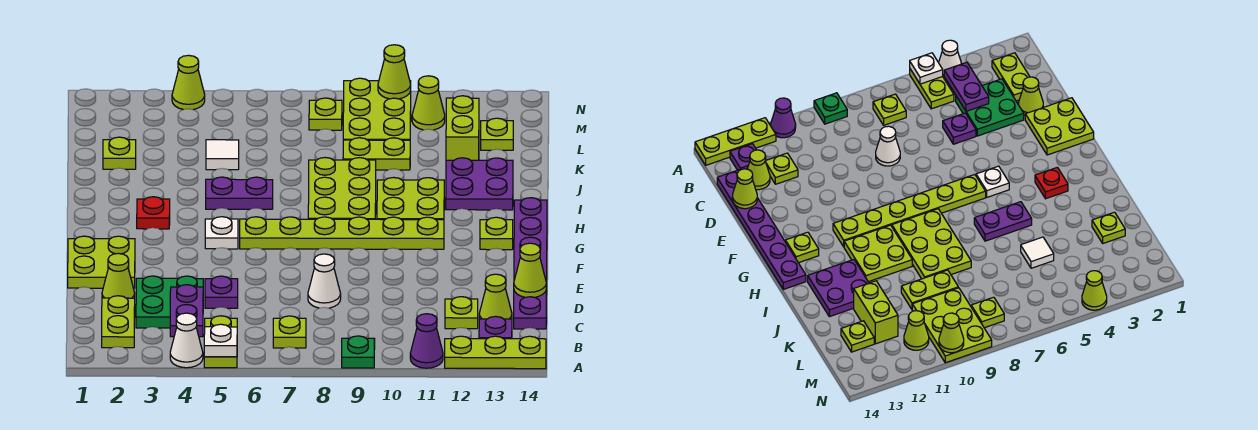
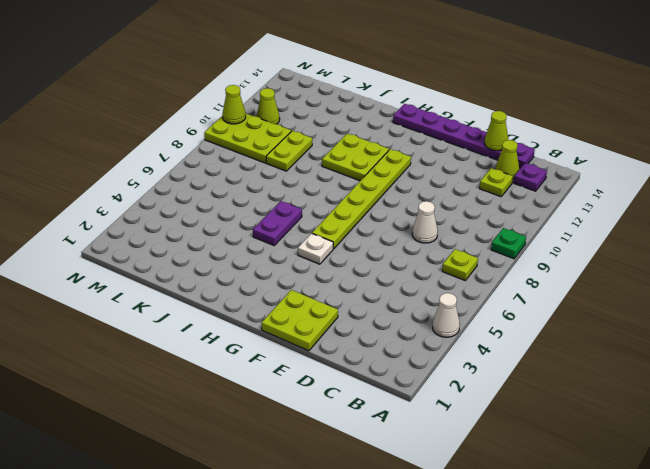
none -> lime 1x2 plate [204,316,237,368]
none -> purple 1x1 cone [410,314,443,368]
none -> lime 1x3 plate [445,336,546,369]
none -> lime 1x2 plate [102,296,135,348]

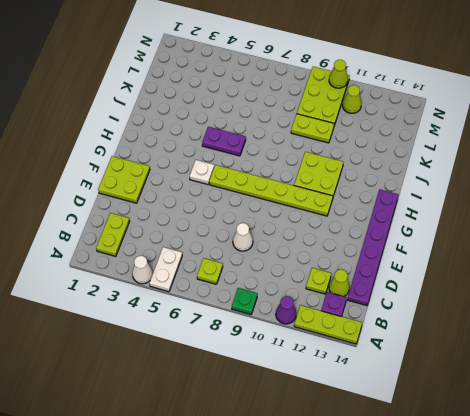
white 1x2 plate [150,247,182,292] -> lime 1x2 plate [204,316,237,368]
none -> green 2x2 plate [136,276,203,328]
none -> lime 1x1 cone [102,253,135,298]
none -> purple 1x1 plate [205,276,238,308]
none -> lime 1x1 plate [480,217,513,250]

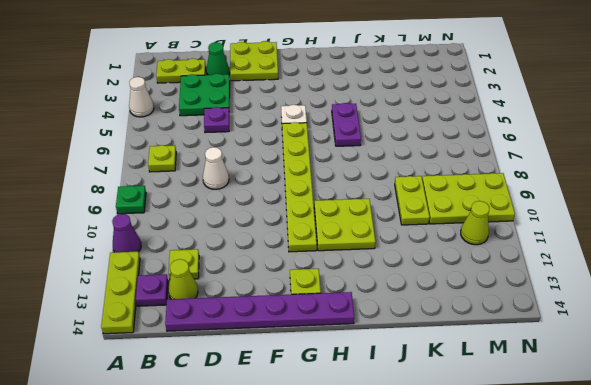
green 1x1 cone [206,42,230,75] -> lime 1x1 cone [102,253,135,298]
none -> lime 1x2 plate [204,316,237,368]
none -> red 1x1 plate [137,197,170,229]
none -> lime 2x3 plate [308,158,376,219]
none -> purple 2x2 plate [446,158,513,210]

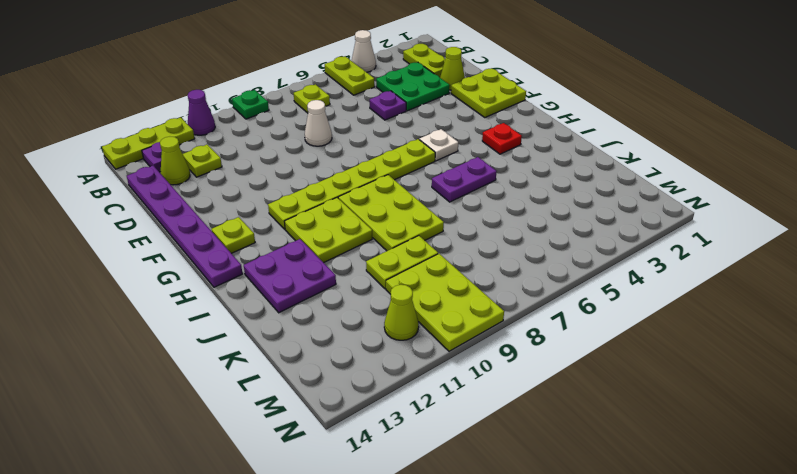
none -> lime 1x1 plate [103,137,136,169]
none -> white 1x1 tile [206,140,239,170]
none -> lime 1x2 brick [446,96,479,160]
none -> lime 1x1 plate [481,118,513,150]

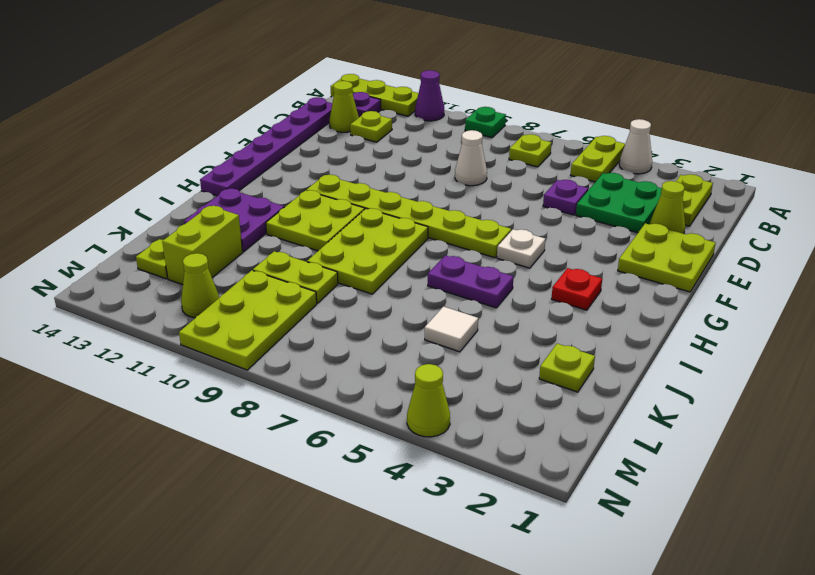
none -> lime 1x1 plate [480,217,513,250]
none -> lime 1x1 plate [309,98,342,130]
none -> white 1x1 plate [204,324,237,357]
none -> purple 1x2 plate [170,285,203,337]

